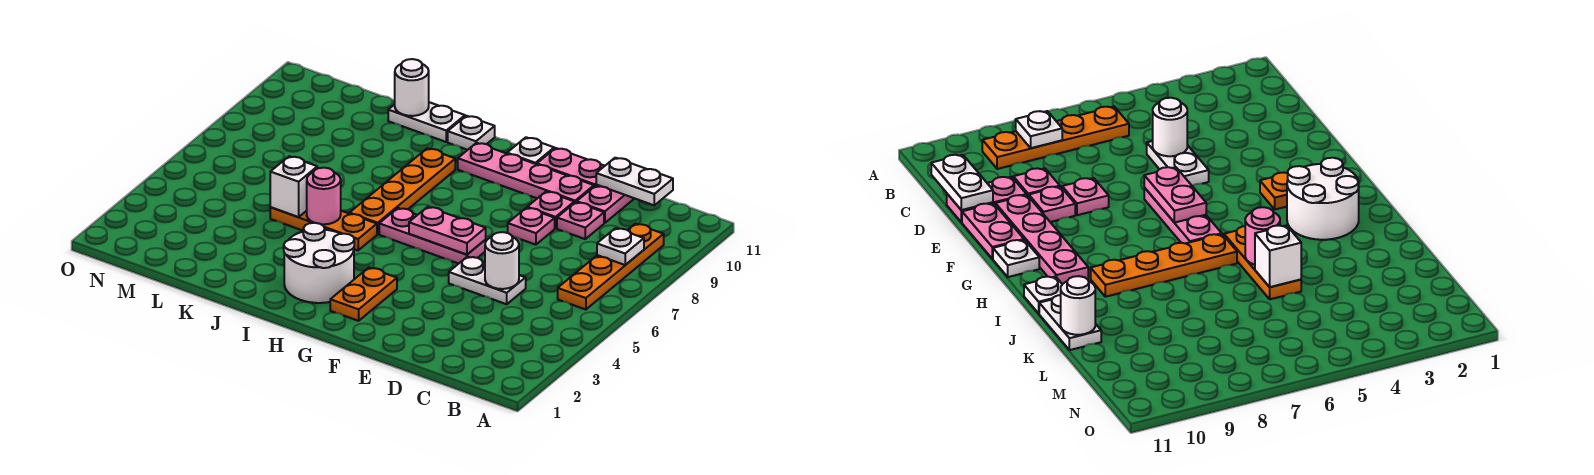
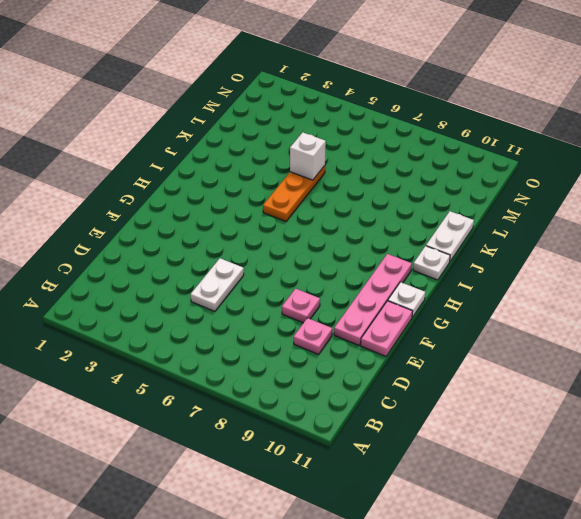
none -> orange 1x4 plate [558,224,664,310]
none -> pink 1x2 plate [577,185,635,223]
none -> pink 1x1 plate [527,191,574,228]

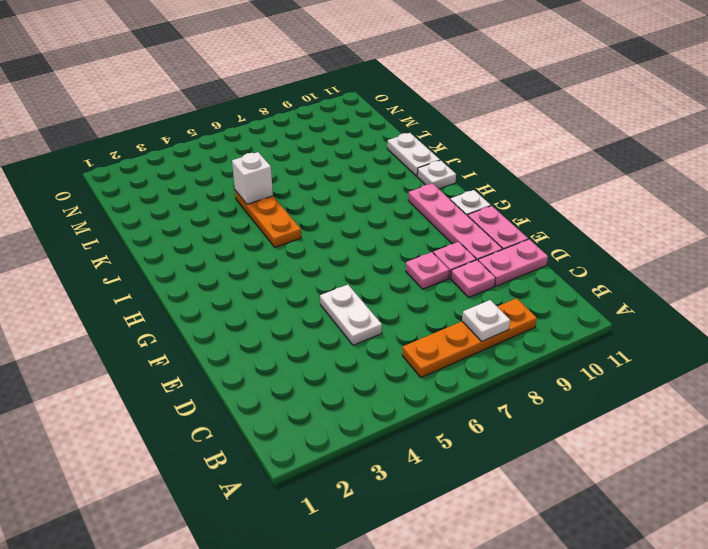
none -> pink 1x3 plate [379,208,486,264]
none -> orange 1x2 plate [330,268,397,321]
none -> white 2x2 round brick [284,223,354,303]

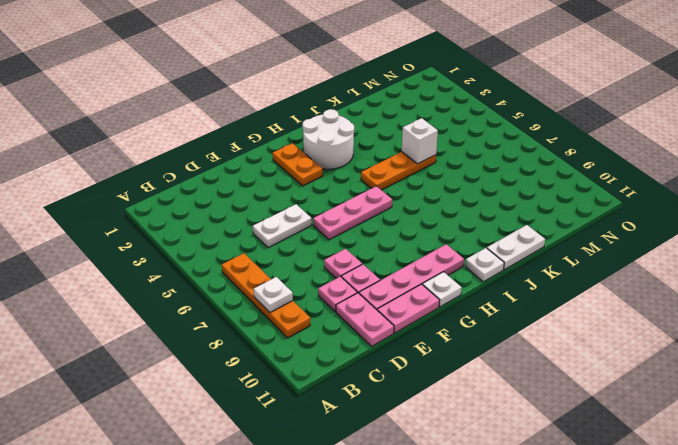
none -> orange 1x4 plate [350,148,455,234]
none -> white 1x2 plate [596,158,673,205]
none -> white 1x1 round brick [485,232,519,289]

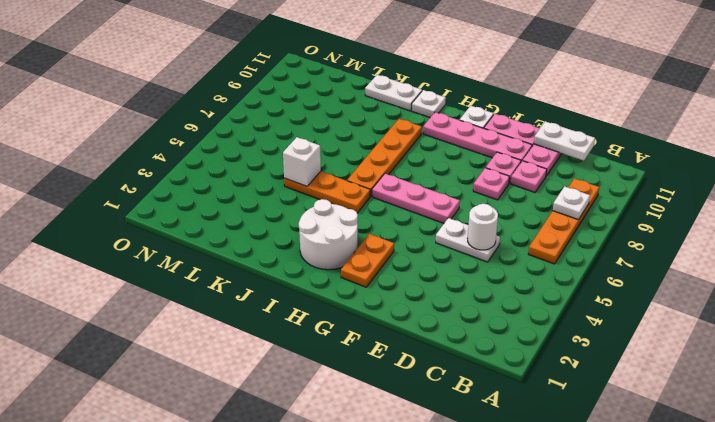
none -> pink 1x2 plate [409,207,486,255]
none -> pink 1x1 round brick [307,168,341,224]
none -> white 1x1 round brick [395,59,429,116]

